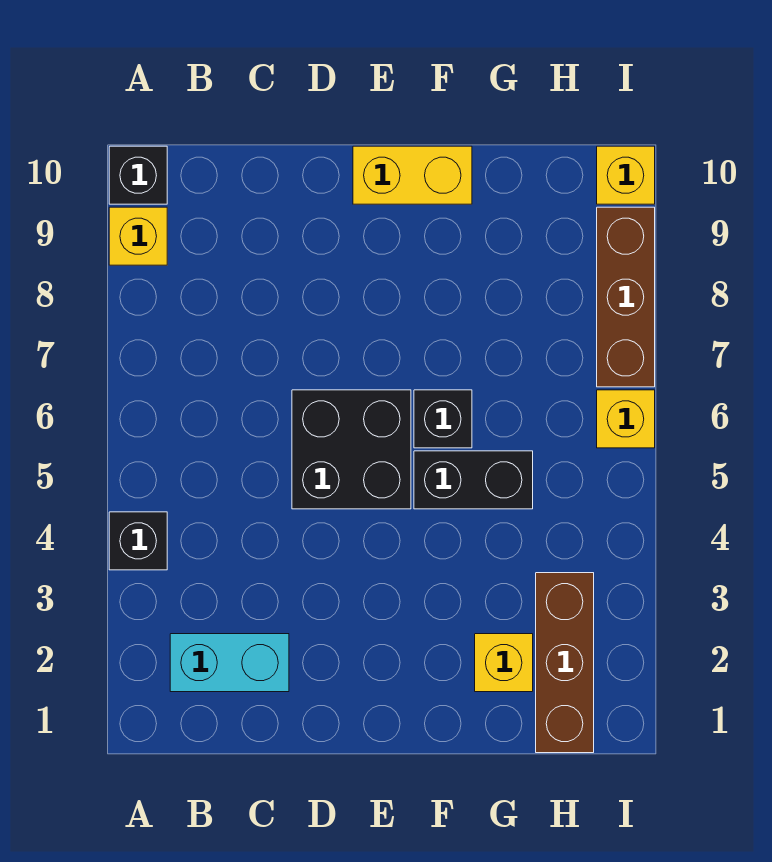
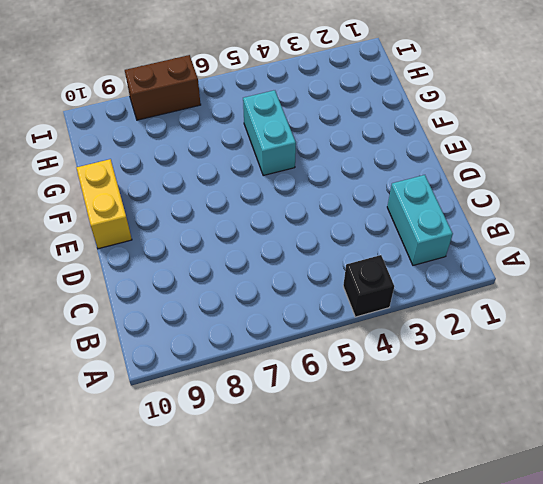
cyan 1x2 brick [243,90,296,175] -> black 1x2 brick [414,451,533,509]
brown 1x2 brick [125,55,201,120] -> brown 1x3 brick [597,207,655,387]
none -> yellow 1x1 brick [109,207,167,265]
none -> black 1x1 brick [109,146,167,204]
none -> black 2x2 brick [292,390,411,509]

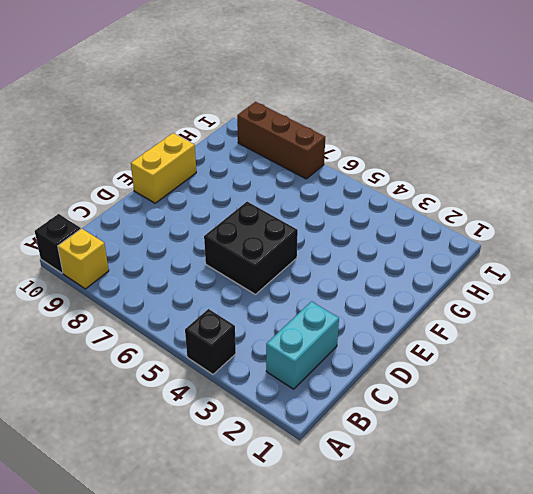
none -> black 1x2 brick [414,451,533,509]
none -> black 1x1 brick [414,390,472,448]
none -> yellow 1x1 brick [475,634,533,692]

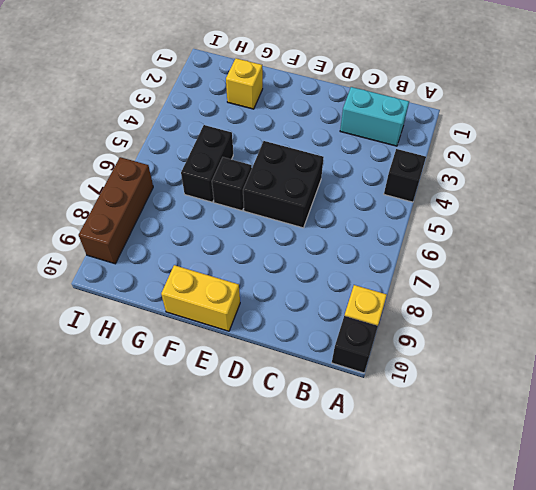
black 1x2 brick [181,125,233,202] -> black 1x2 brick turned to [414,451,533,509]
none -> brown 1x3 brick [536,573,594,753]
none -> yellow 1x1 brick [597,390,655,448]
none -> yellow 1x1 brick [597,146,655,204]

